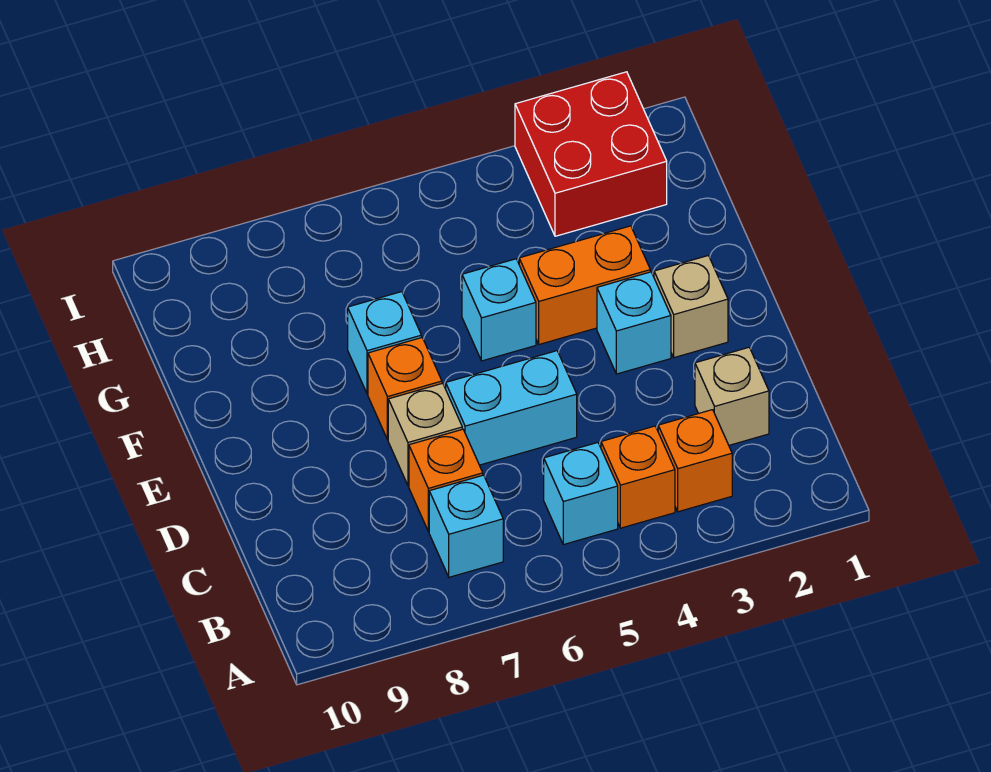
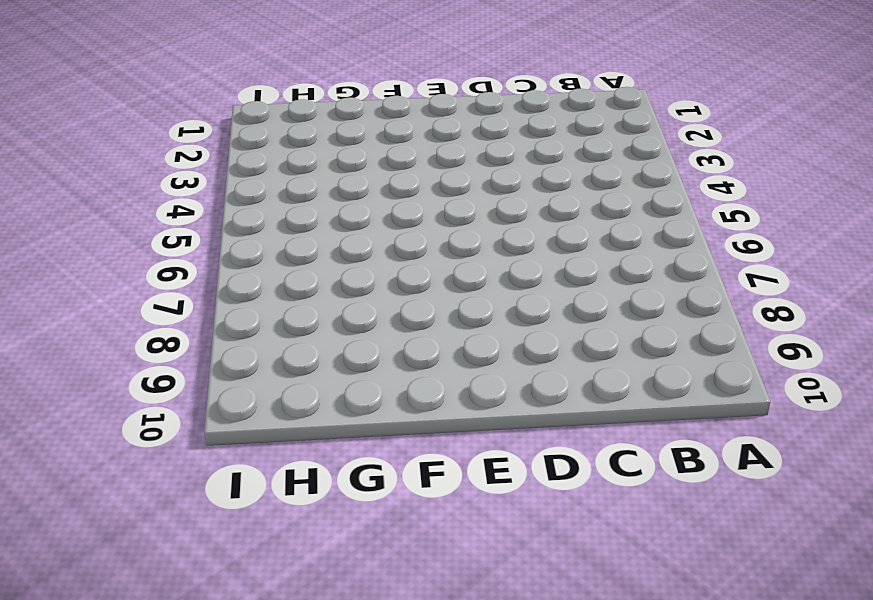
none -> orange 1x1 brick [658,410,732,512]
none -> orange 1x1 brick [601,426,675,528]
none -> cyan 1x1 brick [544,443,618,545]

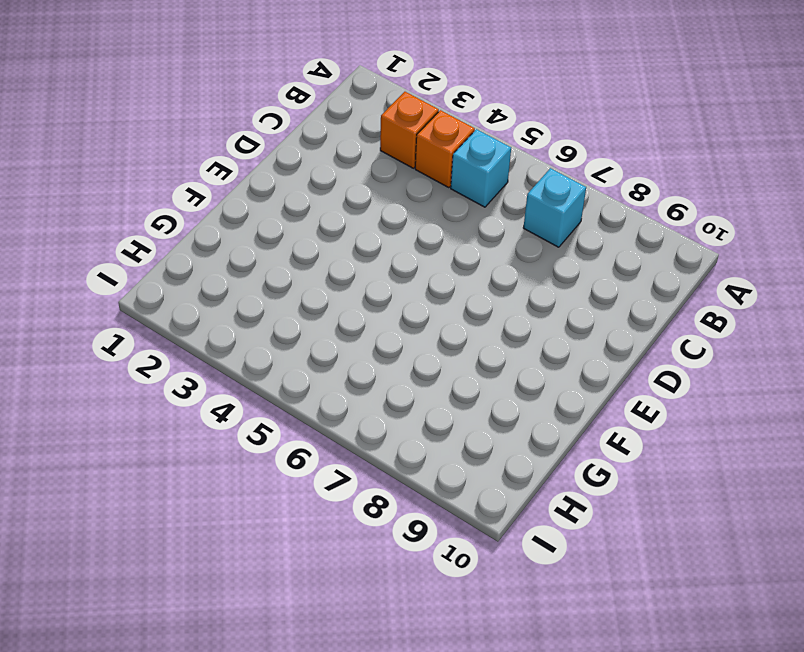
none -> tan 1x1 brick [695,347,769,445]
none -> orange 1x1 brick [409,429,483,531]
none -> cyan 1x2 brick [446,351,577,465]

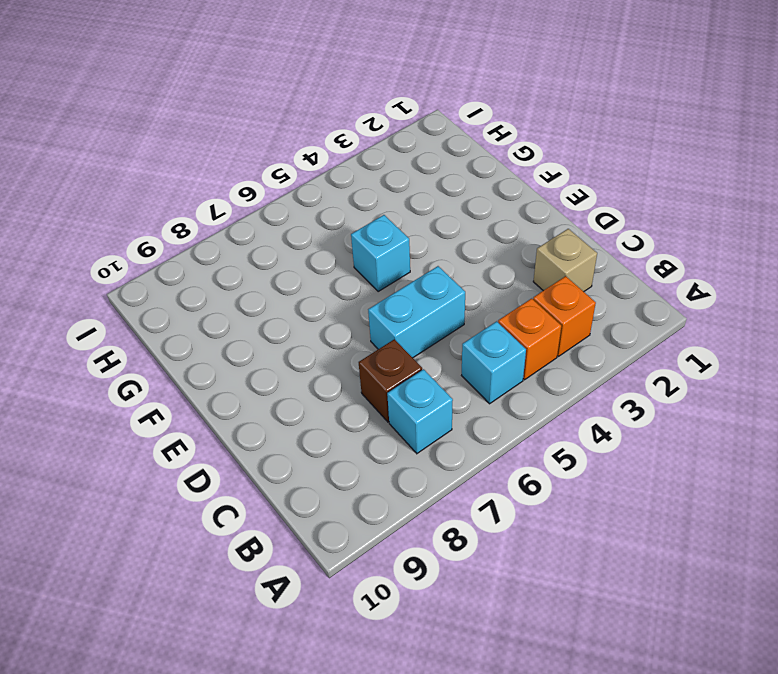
brown 1x1 brick [359,339,422,422] -> orange 1x1 brick [409,429,483,531]
none -> tan 1x1 brick [388,383,462,486]
none -> tan 1x1 brick [654,256,728,358]
none -> cyan 1x1 brick [597,272,671,374]

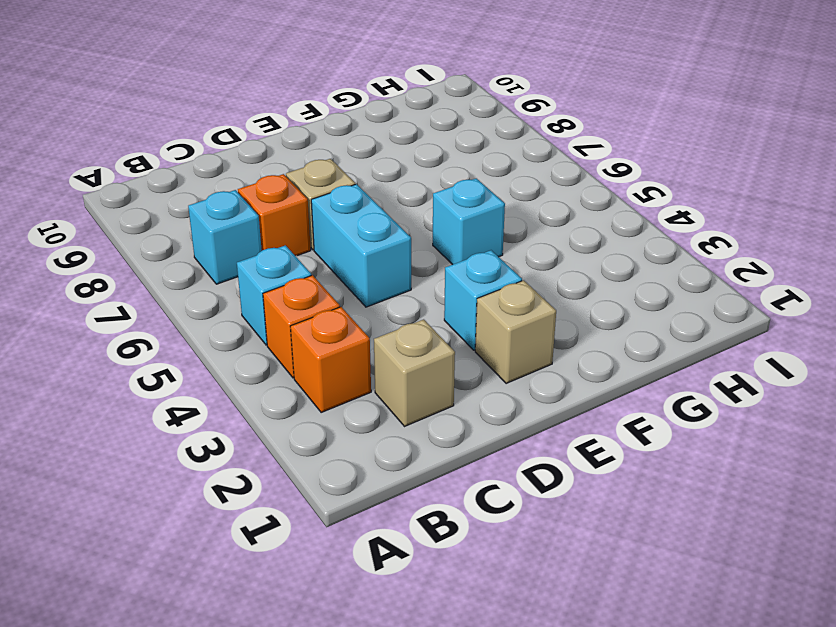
none -> orange 1x1 brick [368,338,442,440]
none -> orange 1x2 brick [519,226,650,344]
none -> cyan 1x1 brick [348,292,421,394]

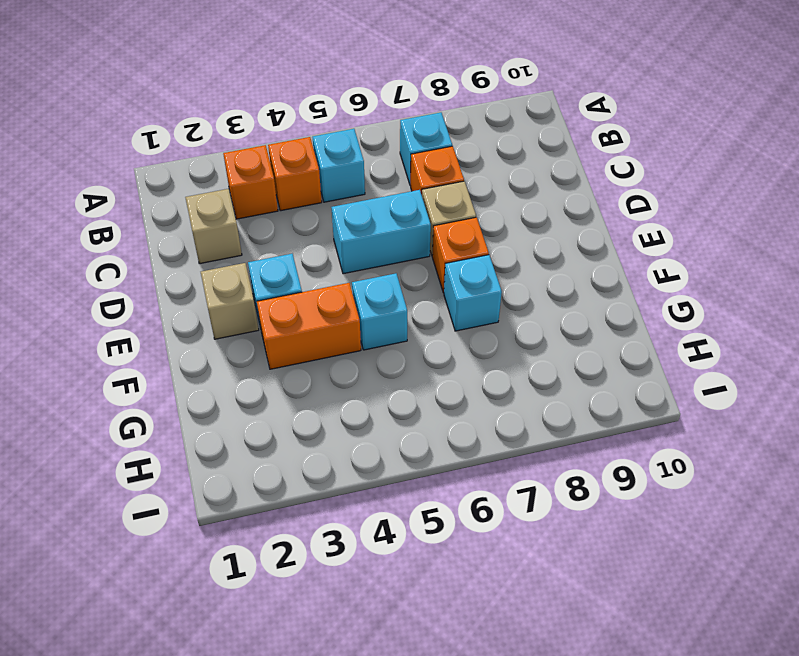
none -> red 2x2 brick [515,72,667,236]

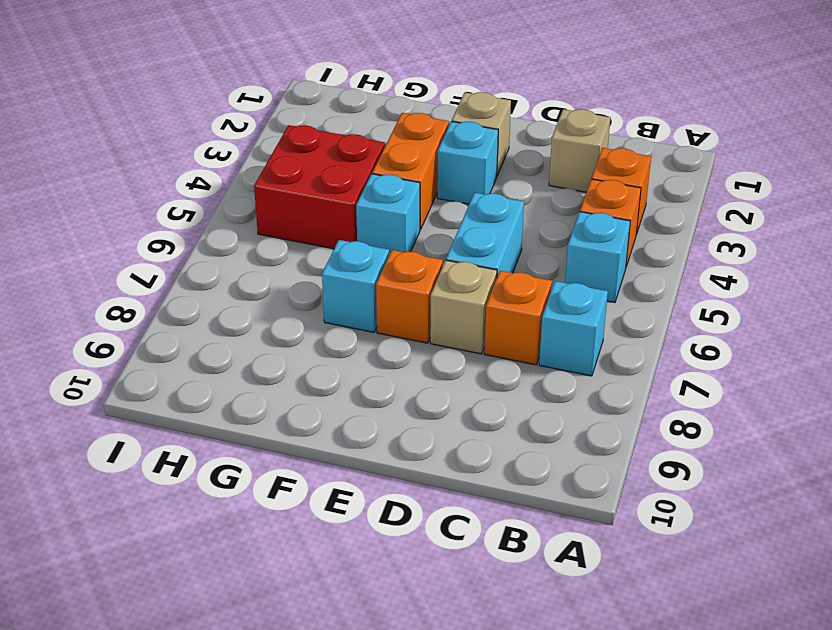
red 2x2 brick [254,125,385,249] -> red 2x2 brick moved to [515,72,667,236]

